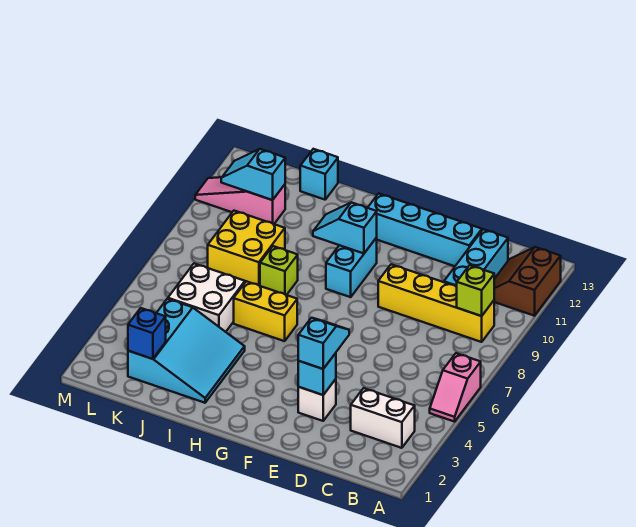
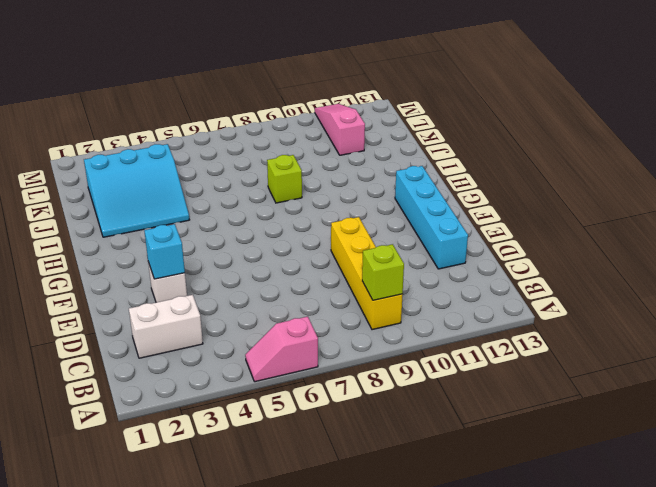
white 1x2 brick [129,295,203,358] -> white 1x2 brick turned to [351,388,415,448]
none -> brown 2x2 slope [494,247,561,316]
none -> cyan 1x3 brick [444,229,508,287]
none -> cyan 1x2 brick [326,238,377,297]

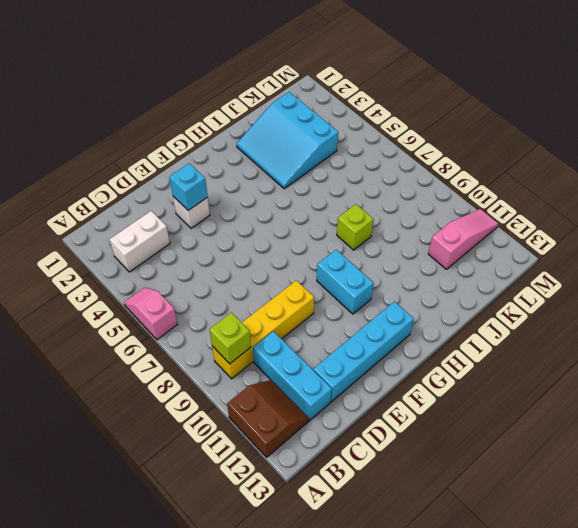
none -> yellow 1x2 brick [234,281,297,341]
none -> white 2x2 brick [168,264,245,332]
none -> yellow 2x2 brick [208,211,285,286]

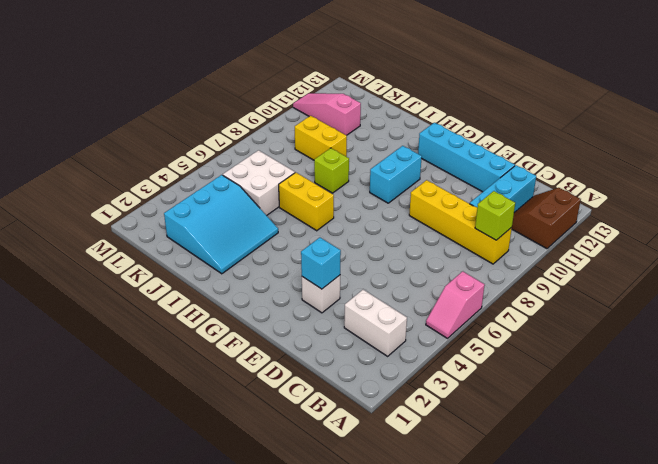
yellow 1x2 brick [295,116,347,160] -> yellow 2x2 brick [208,211,285,286]
none -> cyan 1x1 brick [300,149,338,200]
none -> cyan 1x2 slope [313,202,377,253]
none -> blue 1x1 brick [128,308,166,359]

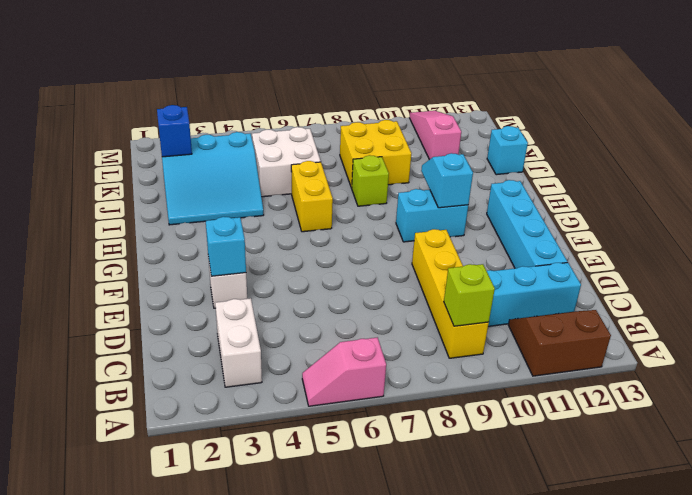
none -> cyan 1x2 slope [221,149,285,200]
none -> cyan 1x2 slope [298,318,349,369]

